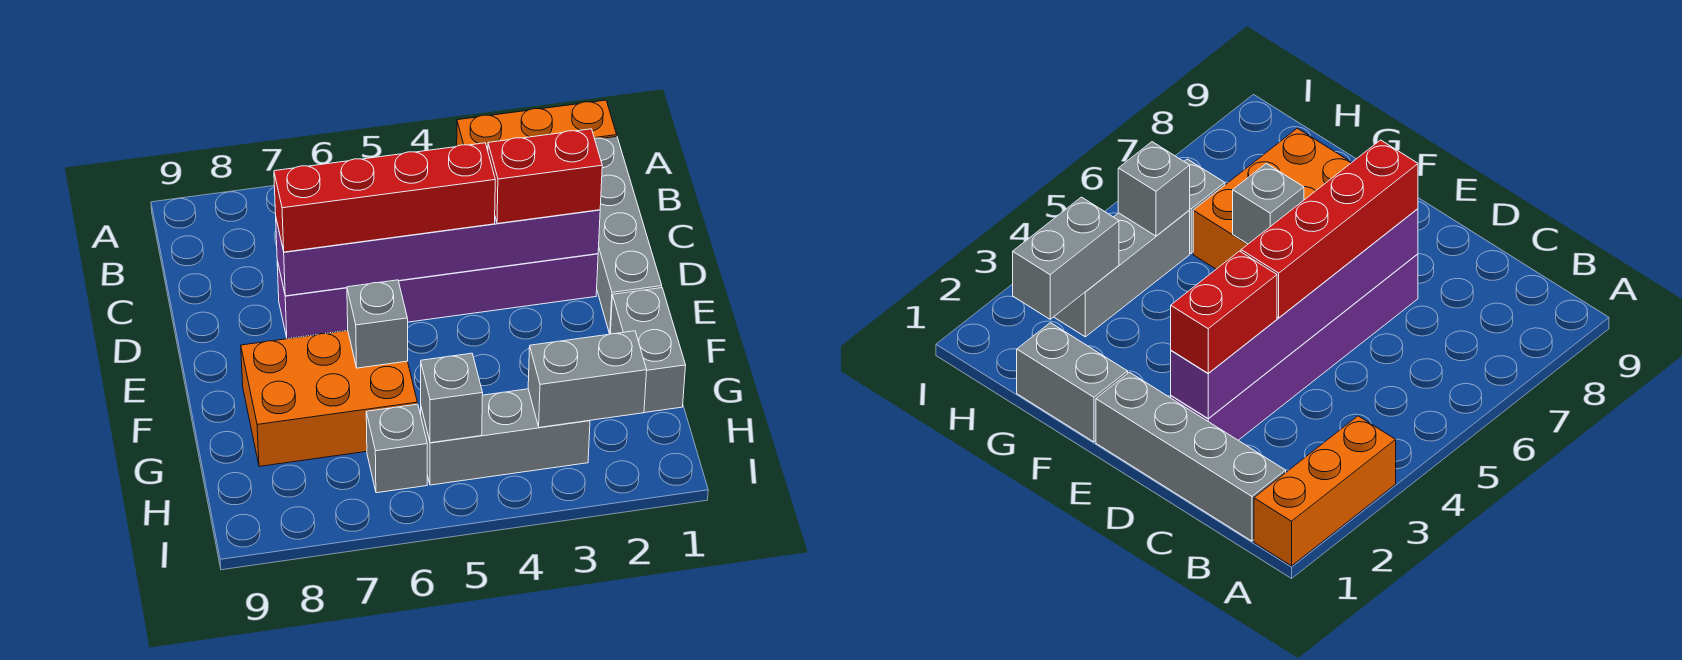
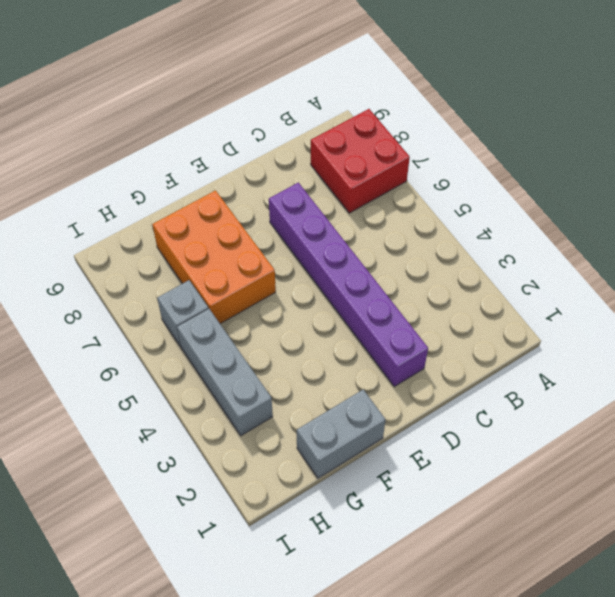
red 2x2 brick [311,109,410,213] -> none
none -> orange 1x3 brick [457,100,617,150]
none -> grey 1x4 brick [595,137,662,334]
none -> purple 1x6 brick [276,210,600,296]

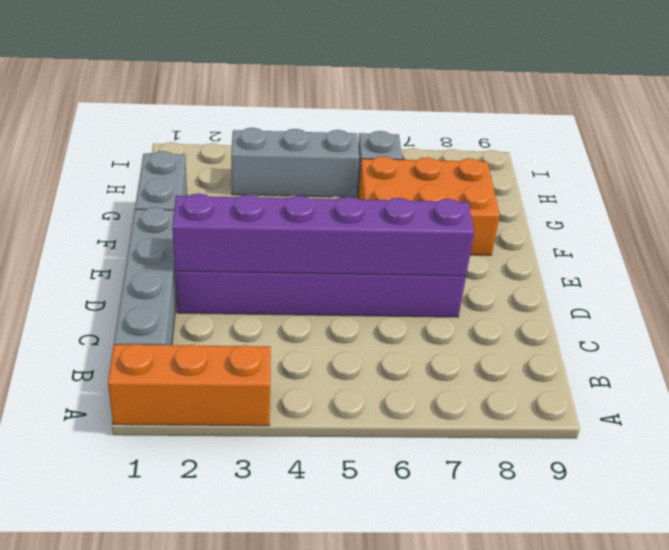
none -> grey 1x1 brick [347,280,408,368]
none -> grey 1x2 brick [528,331,647,427]
none -> grey 1x1 brick [421,353,483,443]

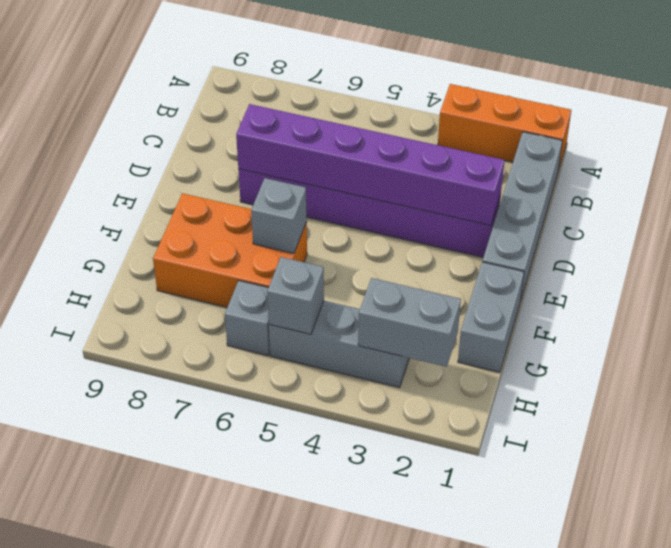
none -> red 1x2 brick [488,129,602,224]
none -> red 1x4 brick [274,143,495,252]

